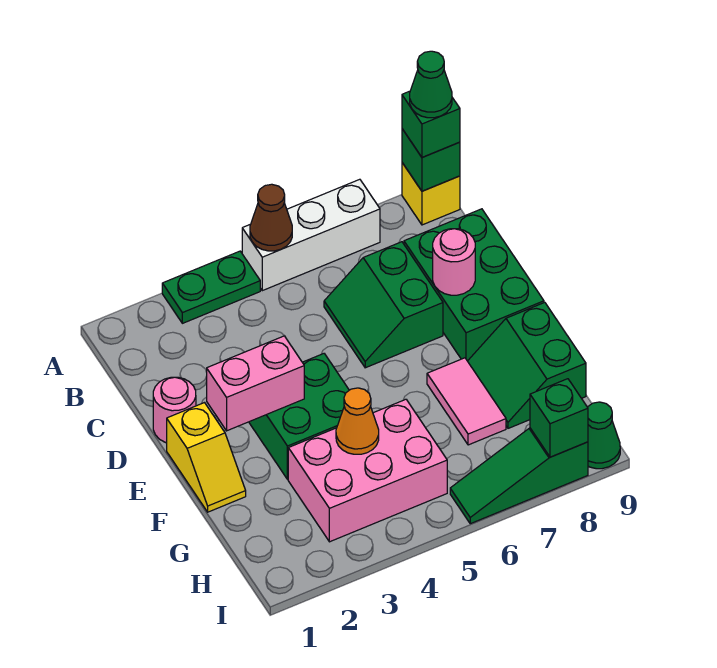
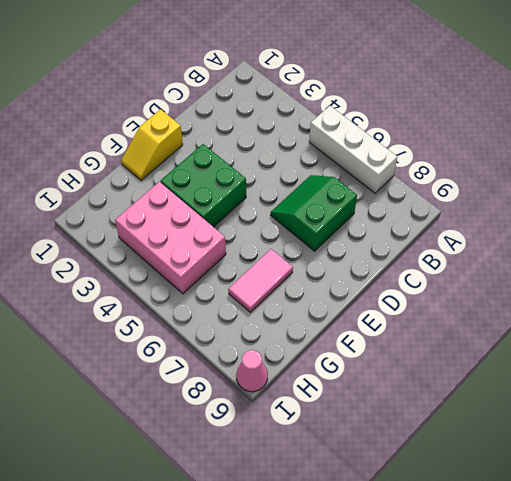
pink 1x1 cone [237,350,268,392] -> green 1x1 cone [588,402,620,469]
none -> green 1x2 plate [162,251,260,323]
none -> yellow 1x1 brick [402,163,460,225]
none -> green 2x3 brick [404,209,544,361]

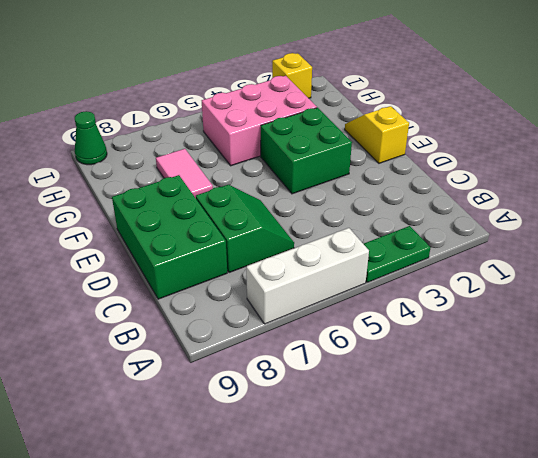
yellow 1x1 brick [272,53,312,98] -> yellow 1x1 brick moved to [402,163,460,225]
none -> pink 1x1 round brick [153,377,196,443]
none -> green 2x2 slope [468,302,586,428]
none -> green 1x3 slope [450,428,588,524]

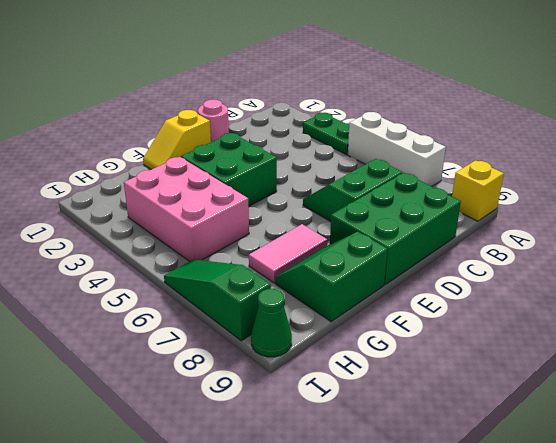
none -> brown 1x1 cone [250,184,292,251]
none -> green 1x1 brick [402,129,460,191]
none -> pink 1x1 round brick [433,229,475,295]

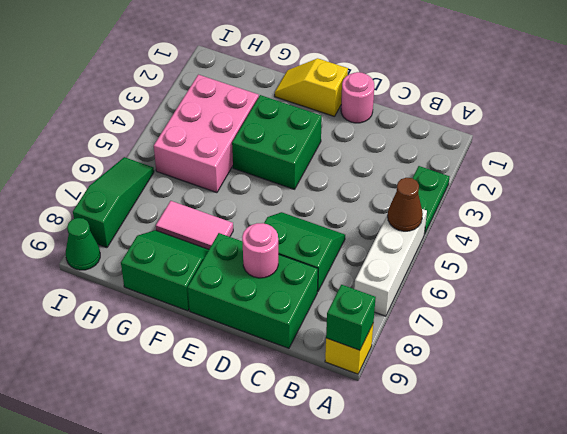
none -> pink 1x2 brick [207,336,304,431]
none -> orange 1x1 cone [336,388,379,454]
none -> green 1x1 brick [530,379,588,457]

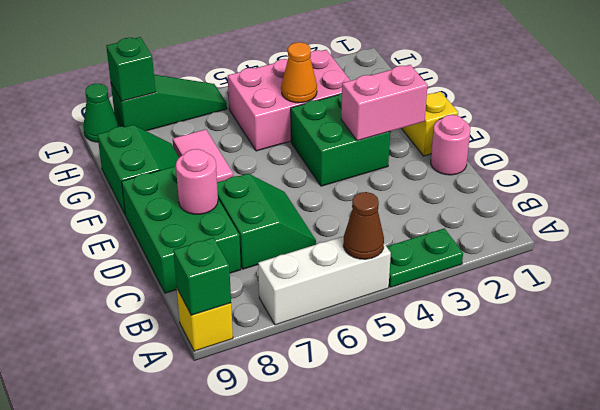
none -> green 1x1 brick [402,91,460,157]
none -> green 1x1 cone [410,51,452,118]

